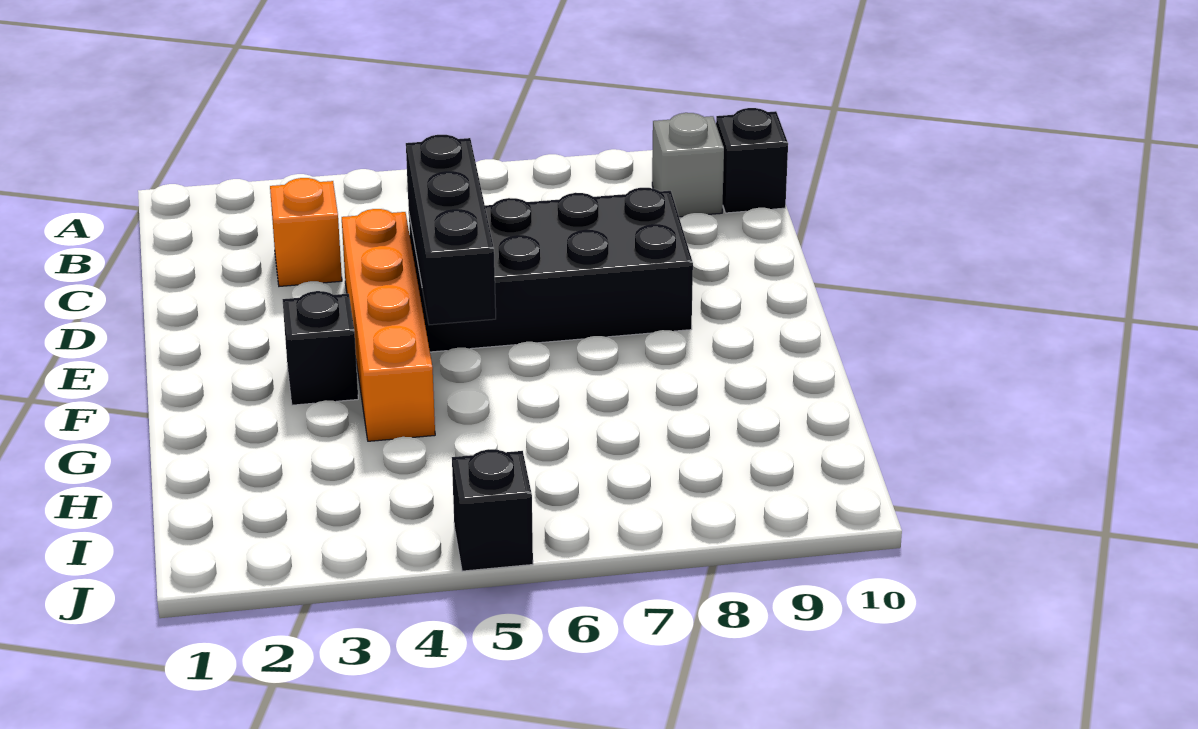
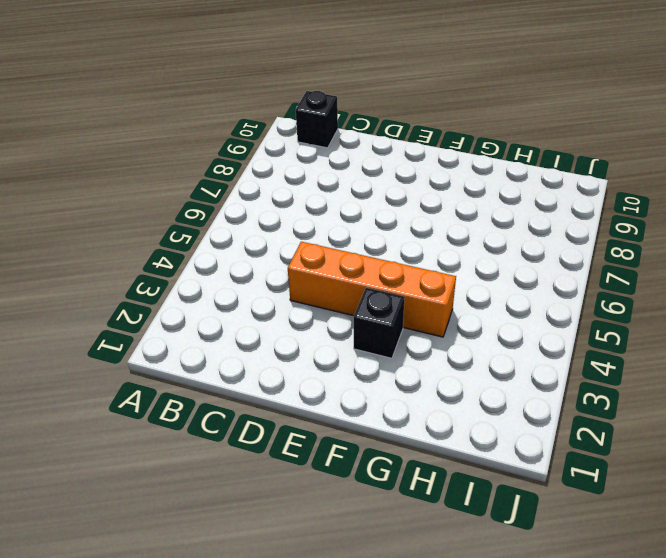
none -> grey 1x1 brick [652,113,724,217]
none -> orange 1x1 brick [270,178,342,286]

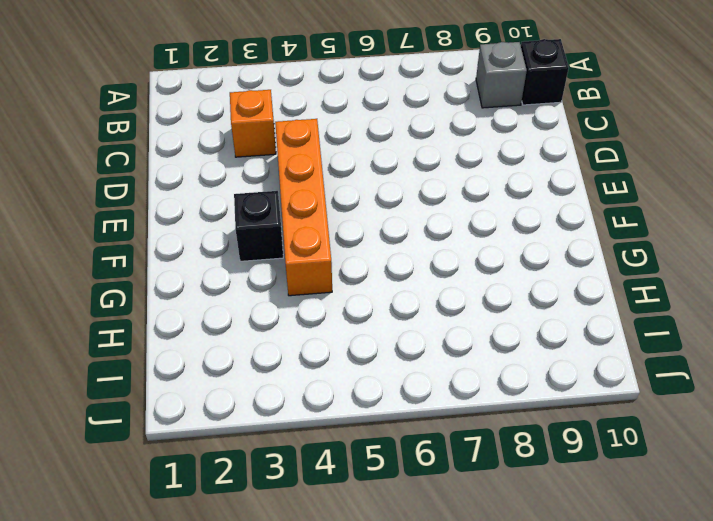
none -> black 2x4 brick [409,188,693,352]
none -> black 1x1 brick [452,449,533,571]

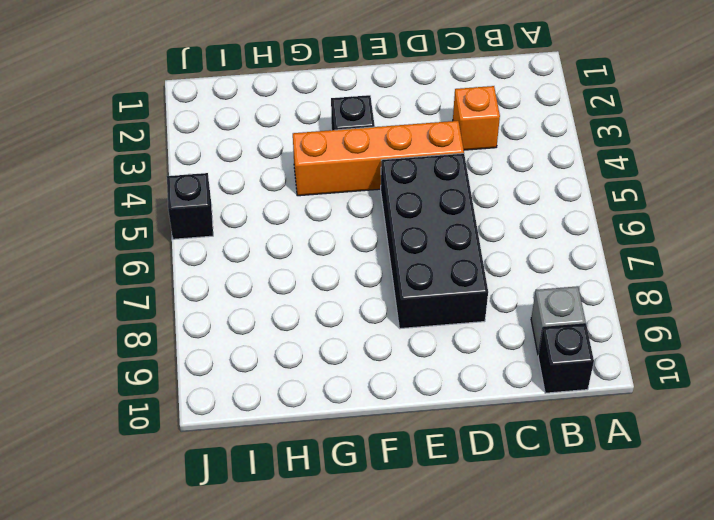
none -> black 1x3 brick [406,135,496,325]

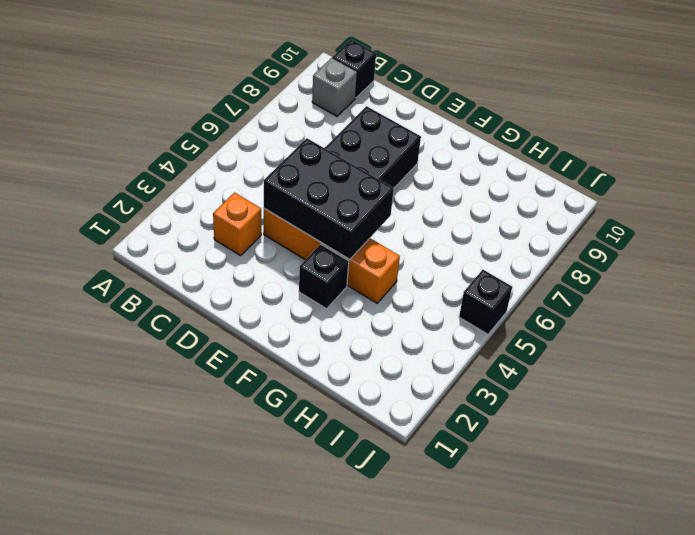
black 2x3 brick [264,138,394,260] -> black 1x3 brick [406,135,496,325]

